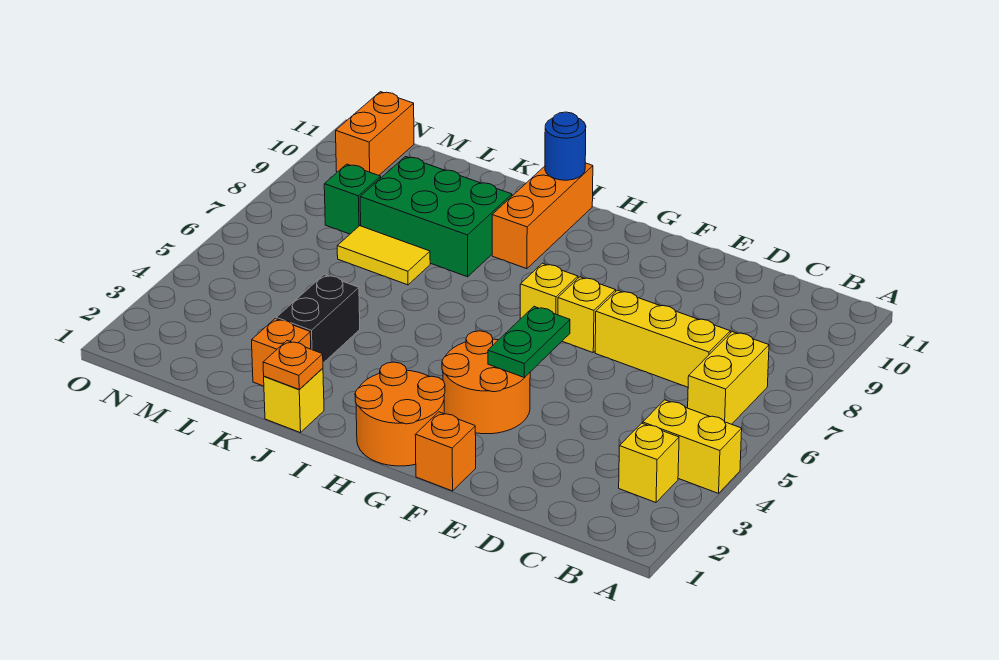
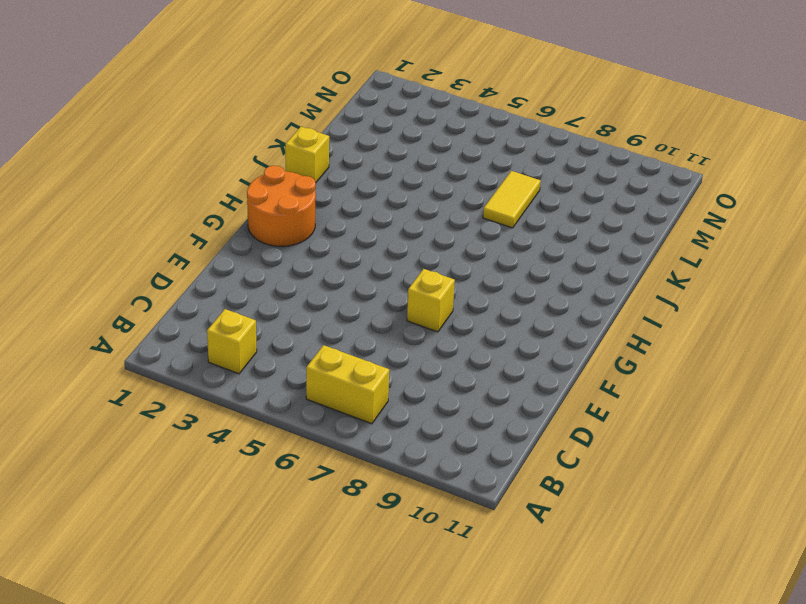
none -> yellow 1x2 brick [643,400,742,493]
none -> yellow 1x3 brick [595,290,730,387]
none -> orange 1x1 brick [415,412,476,491]

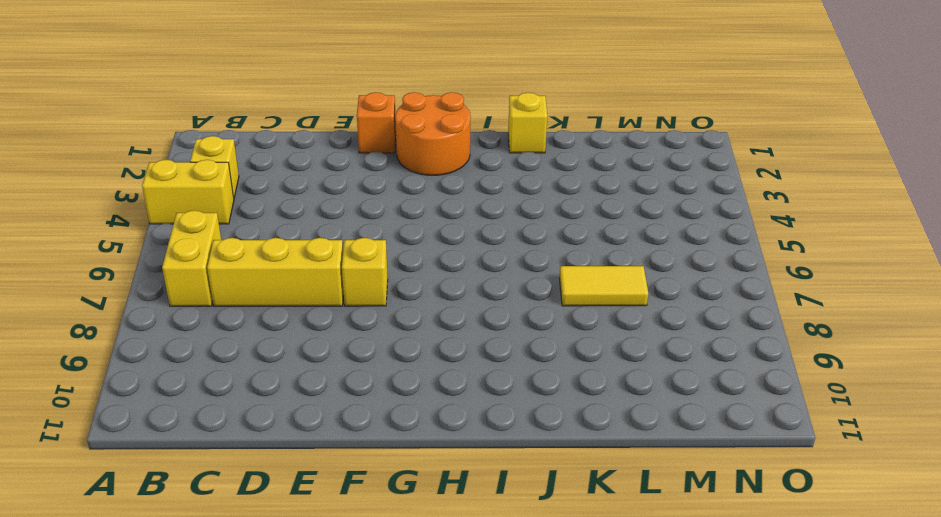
none -> orange 2x2 round brick [442,331,530,434]
none -> yellow 1x1 brick [520,263,578,319]
none -> orange 1x3 brick [492,163,593,269]

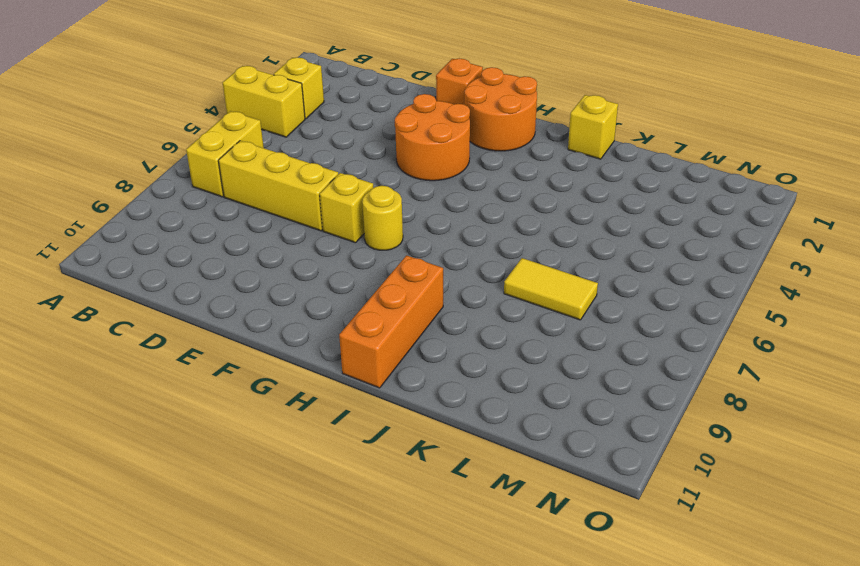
yellow 1x1 round brick [362,186,403,250] -> yellow 1x1 brick [520,263,578,319]
none -> green 2x3 brick [360,157,512,277]
none -> orange 1x1 brick [252,319,311,386]
none -> black 1x2 brick [276,275,360,363]

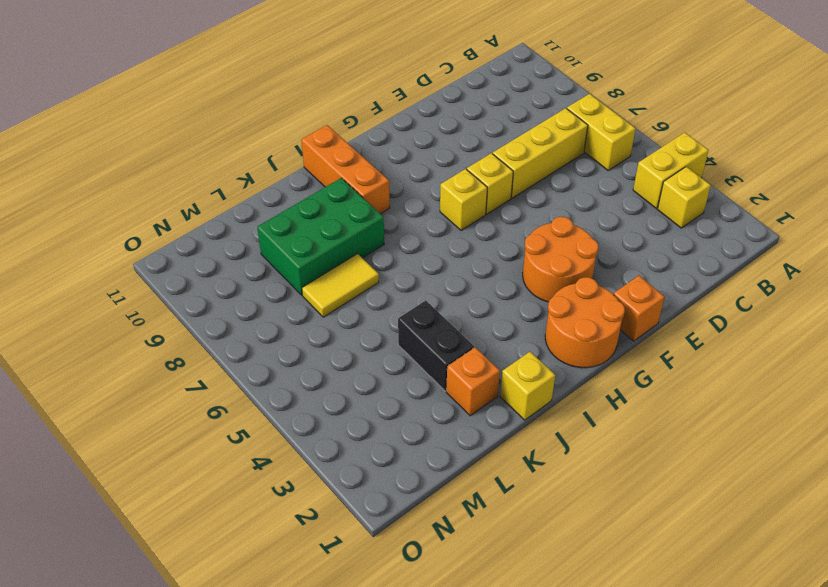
none -> green 1x1 brick [324,164,381,234]
none -> orange 1x2 brick [336,92,414,175]
none -> green 1x2 plate [488,307,570,378]

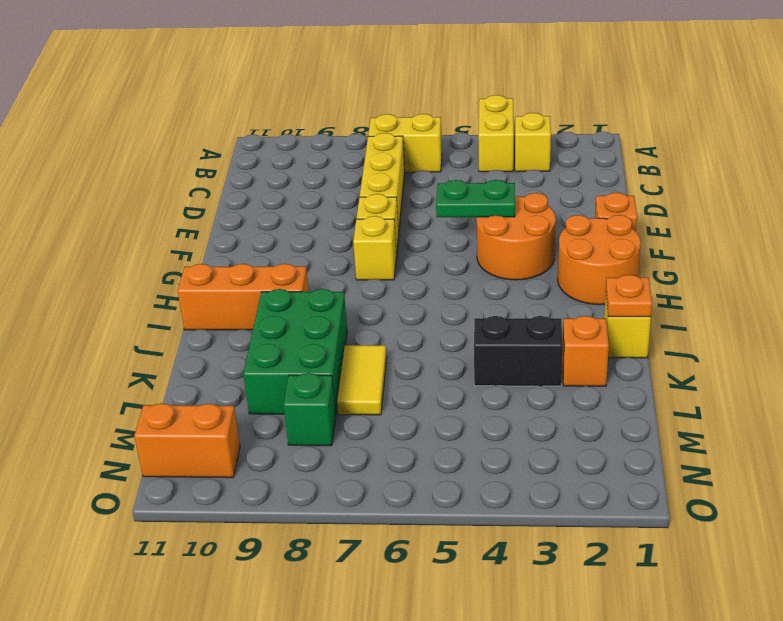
none -> blue 1x1 round brick [545,112,586,180]

